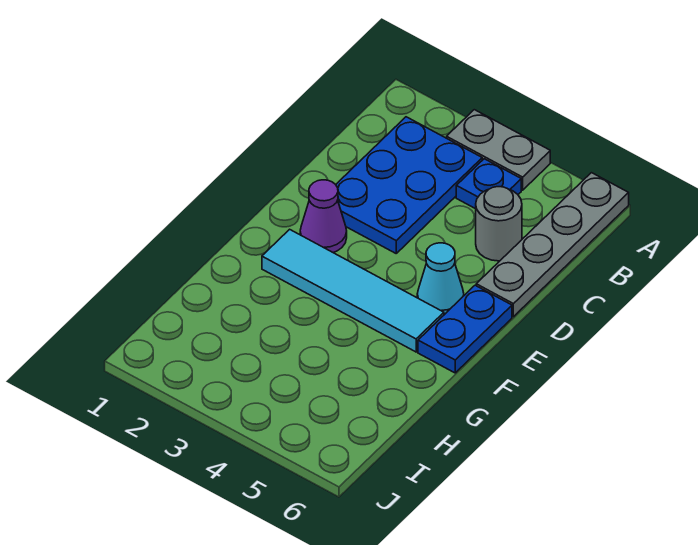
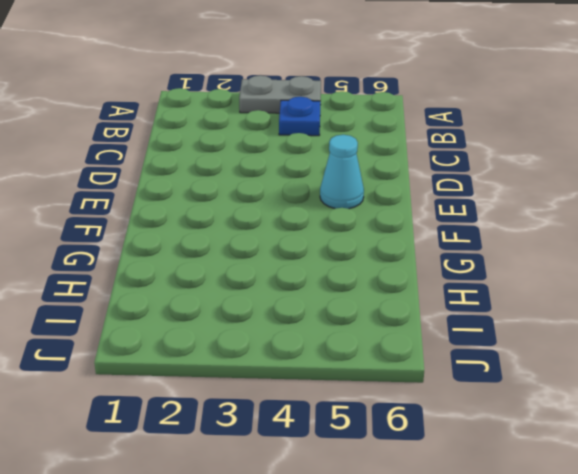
none -> grey 1x4 plate [476,173,629,317]
none -> blue 2x3 plate [336,117,482,253]

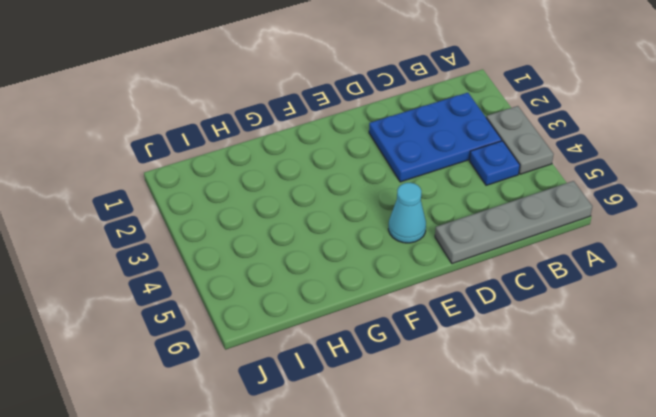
none -> grey 1x1 round brick [476,187,522,261]
none -> purple 1x1 cone [300,180,347,252]

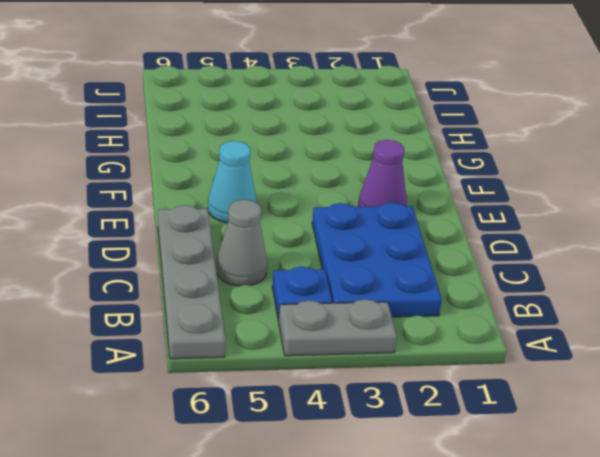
grey 1x1 cone [216,200,267,286] -> grey 1x1 round brick [476,187,522,261]
none -> blue 1x2 plate [418,285,512,373]
none -> cyan 1x4 tile [262,229,444,352]

